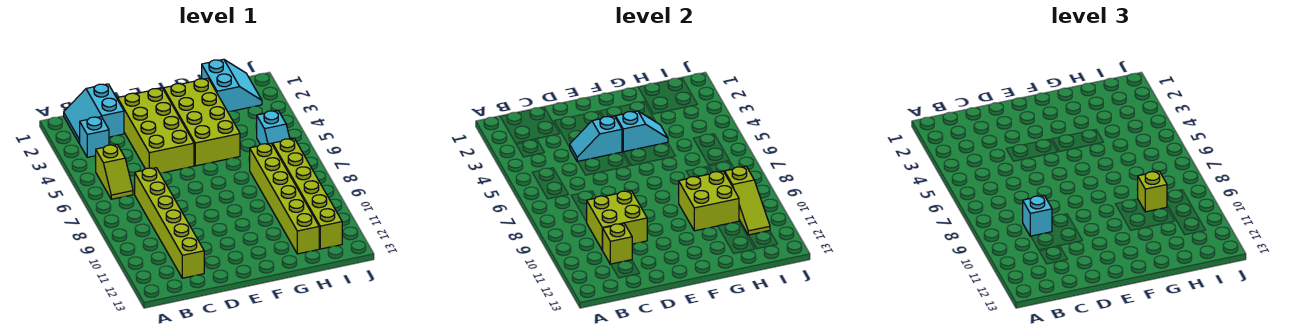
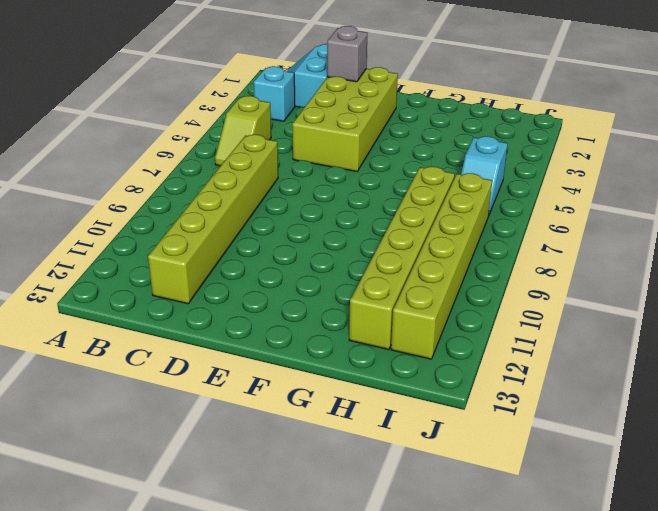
grey 1x1 brick [327,26,367,82] -> none
none -> lime 2x4 brick [164,78,240,166]
none -> cyan 2x2 slope [202,59,262,112]
none -> lime 2x2 brick [587,191,647,250]

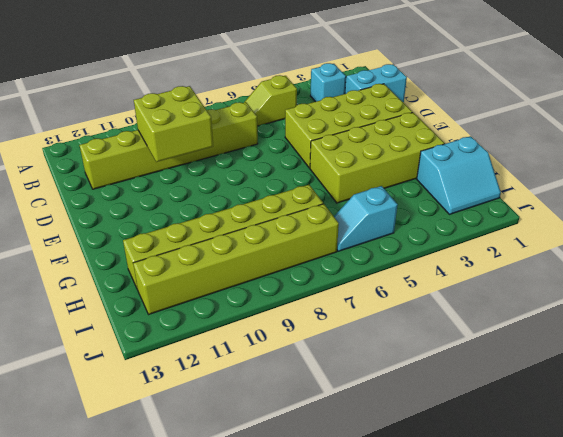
none -> lime 1x1 brick [603,224,632,264]
none -> cyan 1x2 slope [570,116,622,162]
none -> cyan 1x2 slope [616,111,668,152]

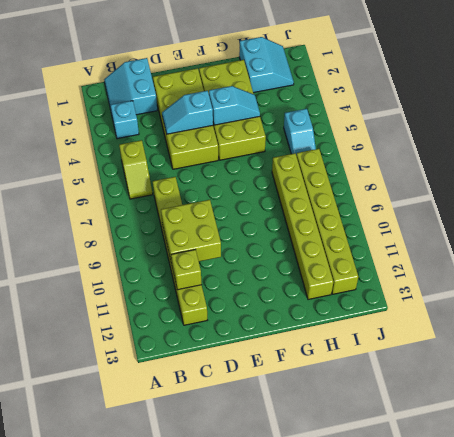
none -> lime 2x2 brick [678,171,739,231]
none -> lime 1x3 slope [725,167,770,235]
none -> cyan 1x1 brick [1023,196,1052,236]

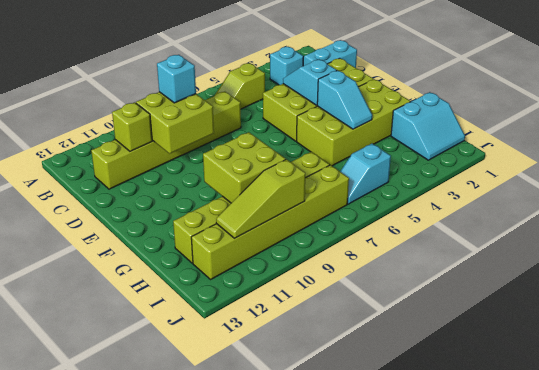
none -> lime 1x1 brick [1137,171,1167,212]

